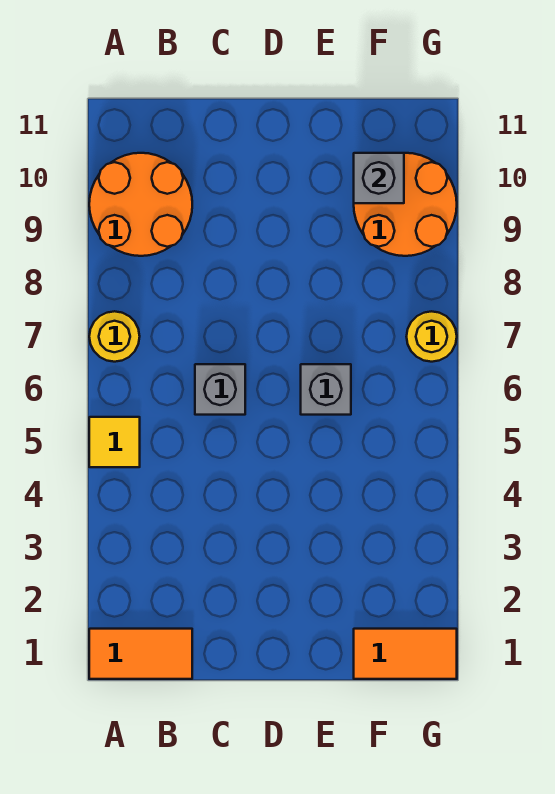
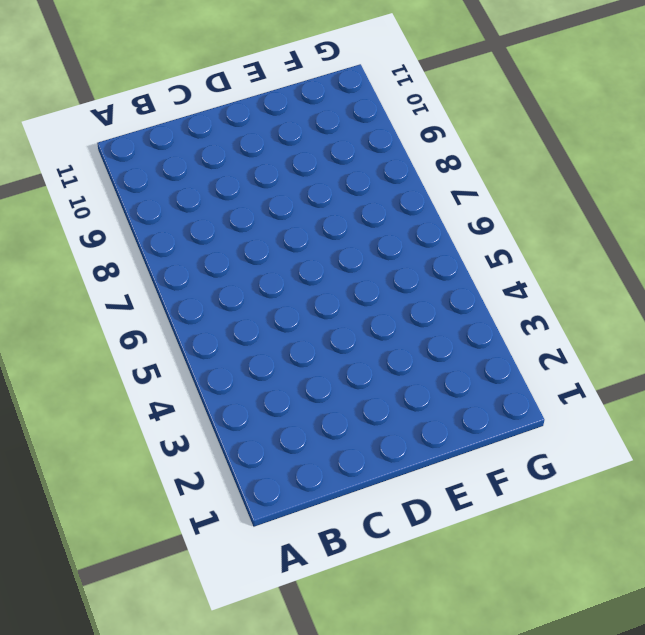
none -> orange 1x2 tile [89,629,192,679]
none -> yellow 1x1 tile [89,417,140,467]

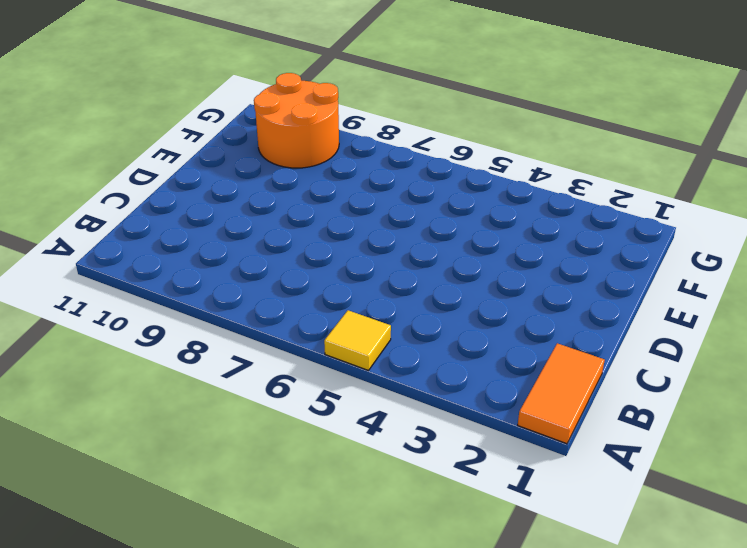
none -> yellow 1x1 round brick [89,311,140,362]
none -> orange 2x2 round brick [89,153,192,256]

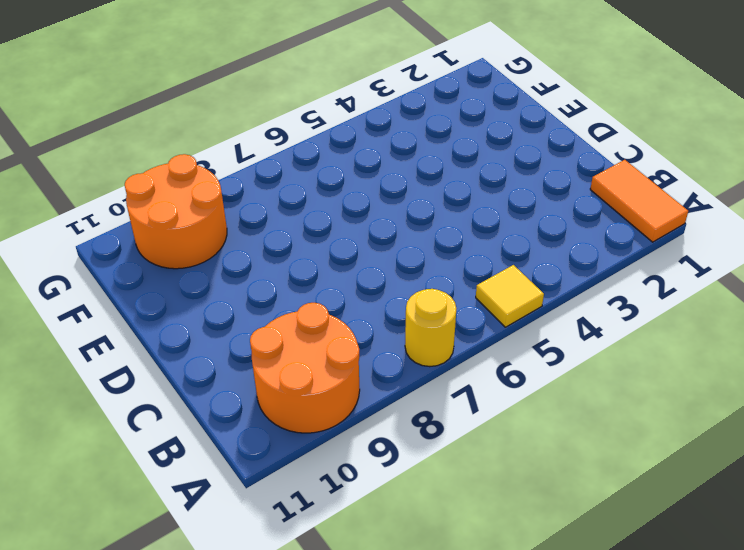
none -> grey 1x1 brick [195,364,245,415]
none -> grey 1x1 brick [301,364,351,415]

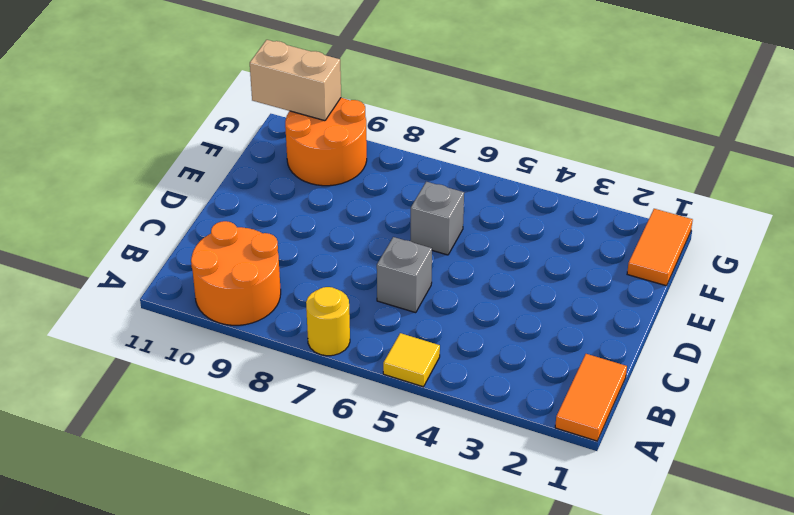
tan 1x2 brick [250,40,341,121] -> none
none -> yellow 1x1 round brick [406,311,457,362]
none -> grey 1x1 brick [354,153,404,203]

